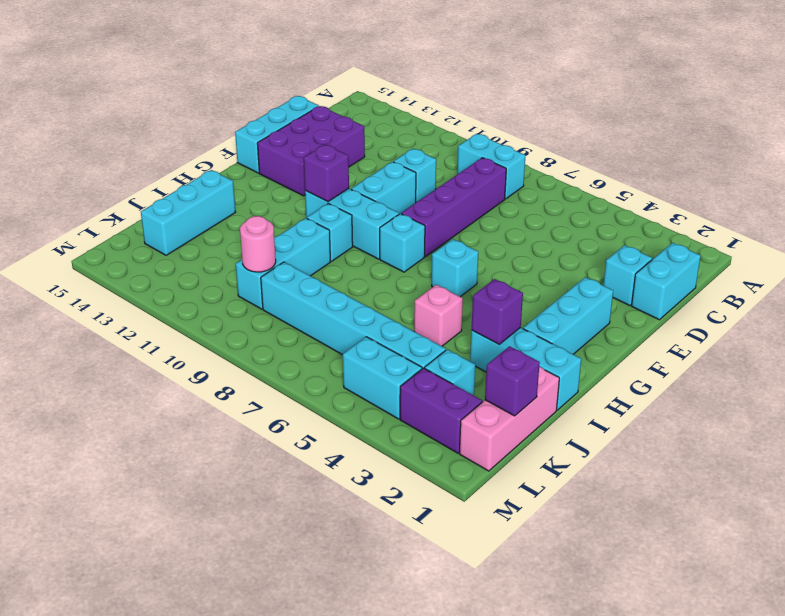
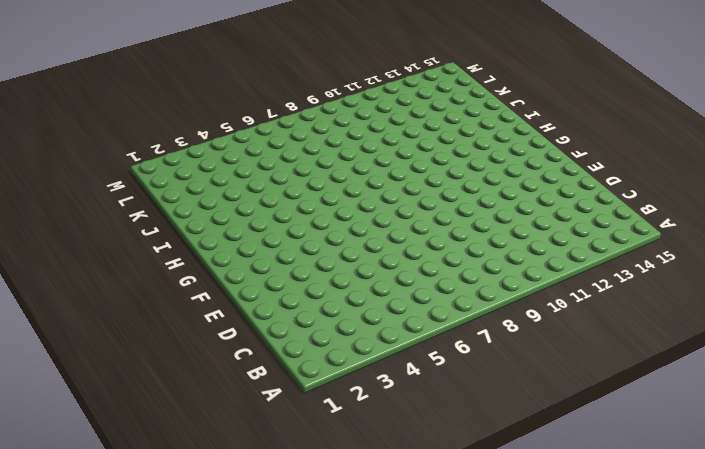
none -> cyan 1x2 brick [457,134,526,199]
none -> cyan 1x2 brick [632,243,701,320]
none -> purple 1x4 brick [401,158,506,257]

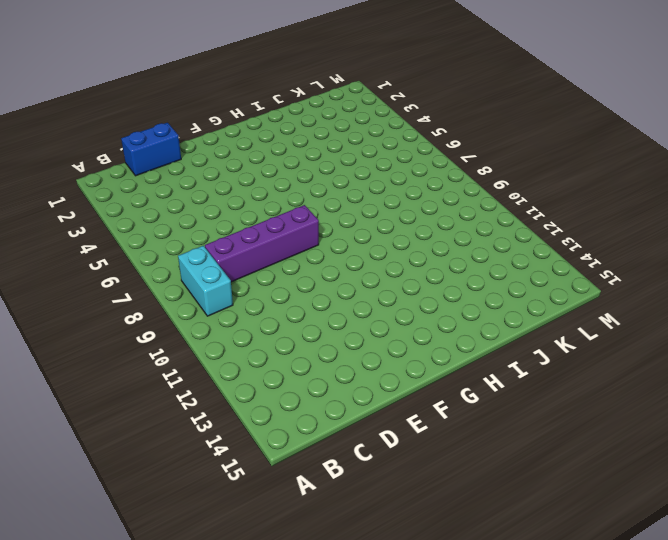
blue 1x2 brick [121,123,181,176] -> cyan 1x2 brick [632,243,701,320]
none -> cyan 1x1 brick [603,245,652,306]
none -> cyan 1x1 brick [394,149,436,202]
none -> purple 2x3 brick [257,106,365,196]

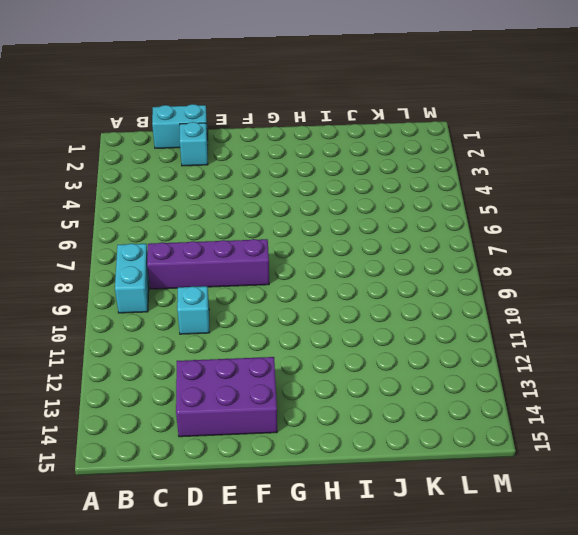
none -> cyan 1x3 brick [235,96,318,173]
none -> cyan 1x2 brick [351,162,416,214]
none -> cyan 1x3 brick [523,277,613,354]

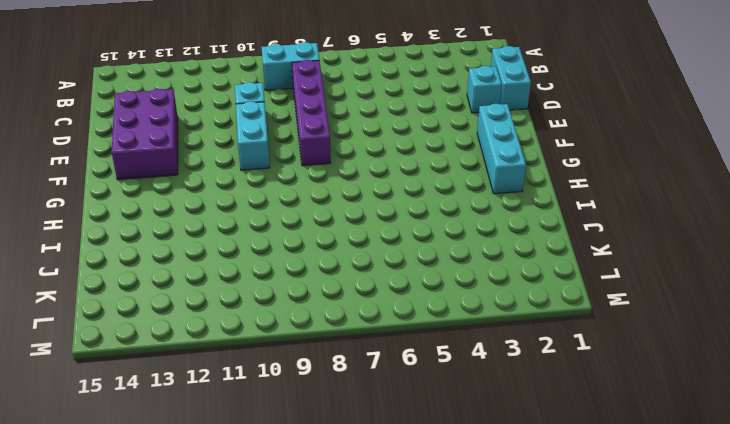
none -> cyan 1x3 brick [235,96,318,173]
none -> cyan 1x1 brick [432,239,478,297]
none -> cyan 1x1 brick [380,214,425,272]

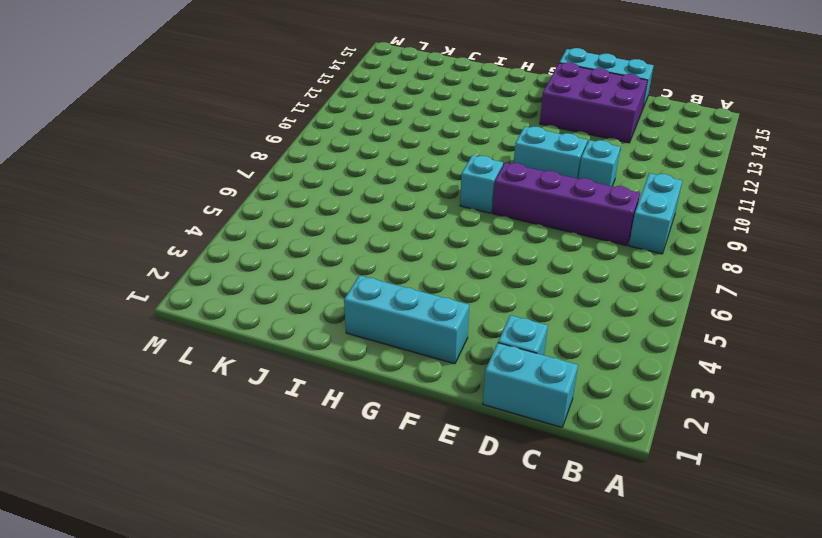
none -> cyan 1x1 brick [432,239,478,297]
none -> cyan 1x3 brick [305,189,399,259]
none -> cyan 1x1 brick [307,203,353,261]

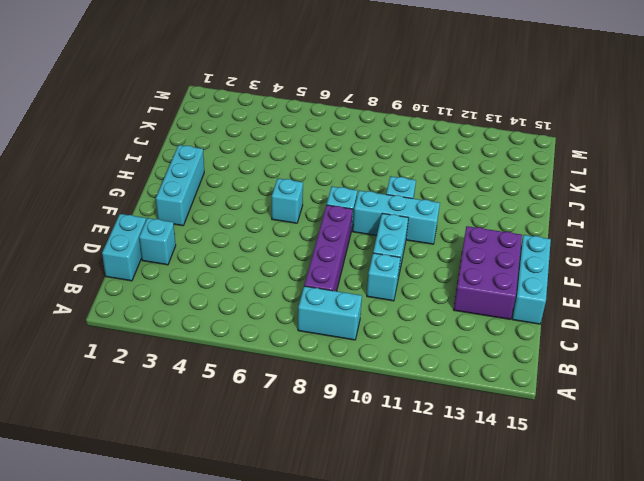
none -> cyan 1x3 brick [470,328,581,410]
none -> pink 1x1 brick [414,285,463,346]
none -> cyan 1x3 brick [236,218,330,309]

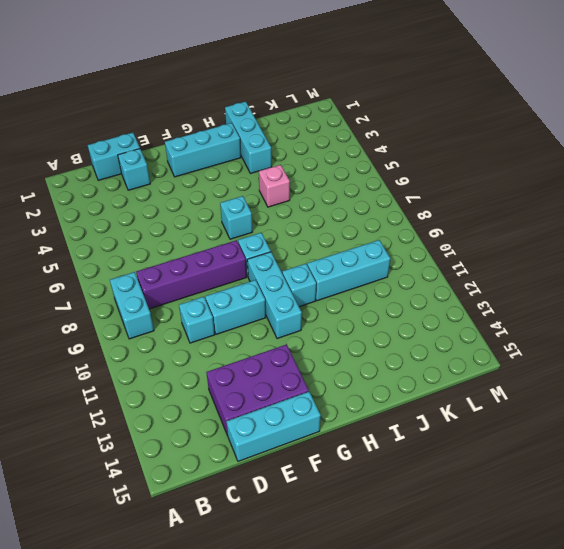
none -> cyan 1x3 brick [141,170,235,255]
none -> pink 1x3 brick [459,367,559,471]
none -> cyan 1x1 brick [425,349,475,395]

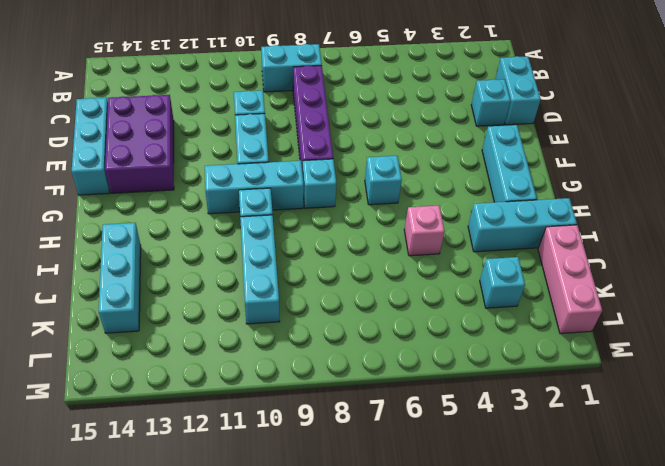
none -> cyan 1x6 brick [261,262,446,369]
none -> purple 1x2 brick [400,368,482,453]
none -> cyan 1x2 brick [343,337,422,419]

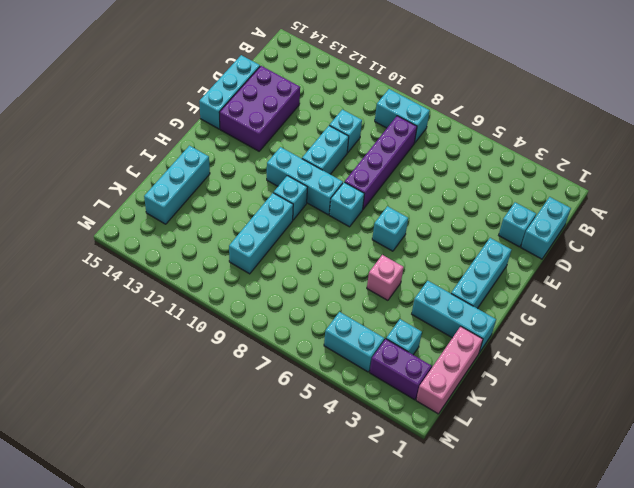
none -> cyan 1x6 brick [261,262,446,369]
none -> purple 1x1 brick [304,145,349,202]
none -> purple 1x1 brick [471,279,523,344]

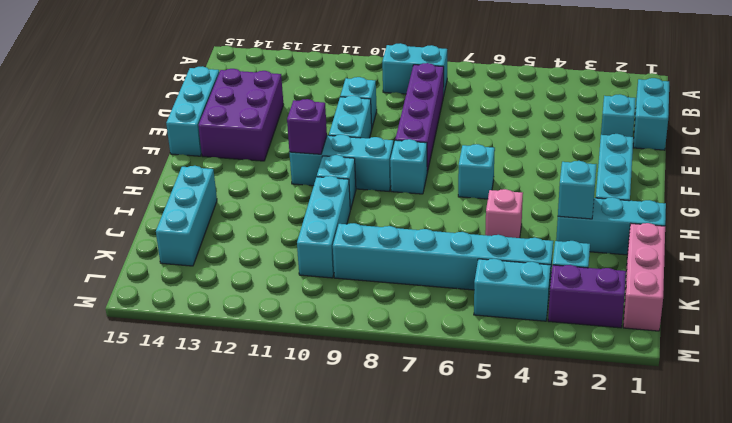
cyan 1x1 brick [558,161,597,219] -> purple 1x1 brick [471,279,523,344]
none -> purple 1x1 brick [485,346,540,416]
none -> pink 1x1 round brick [240,216,276,272]

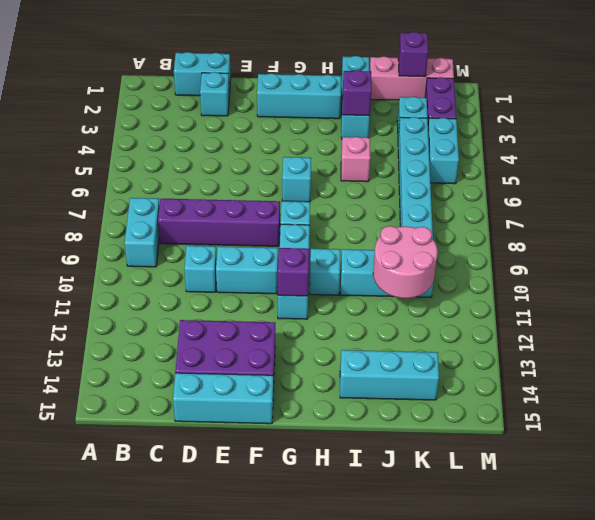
pink 2x2 round brick [373,226,438,298] -> pink 1x1 round brick [240,216,276,272]

